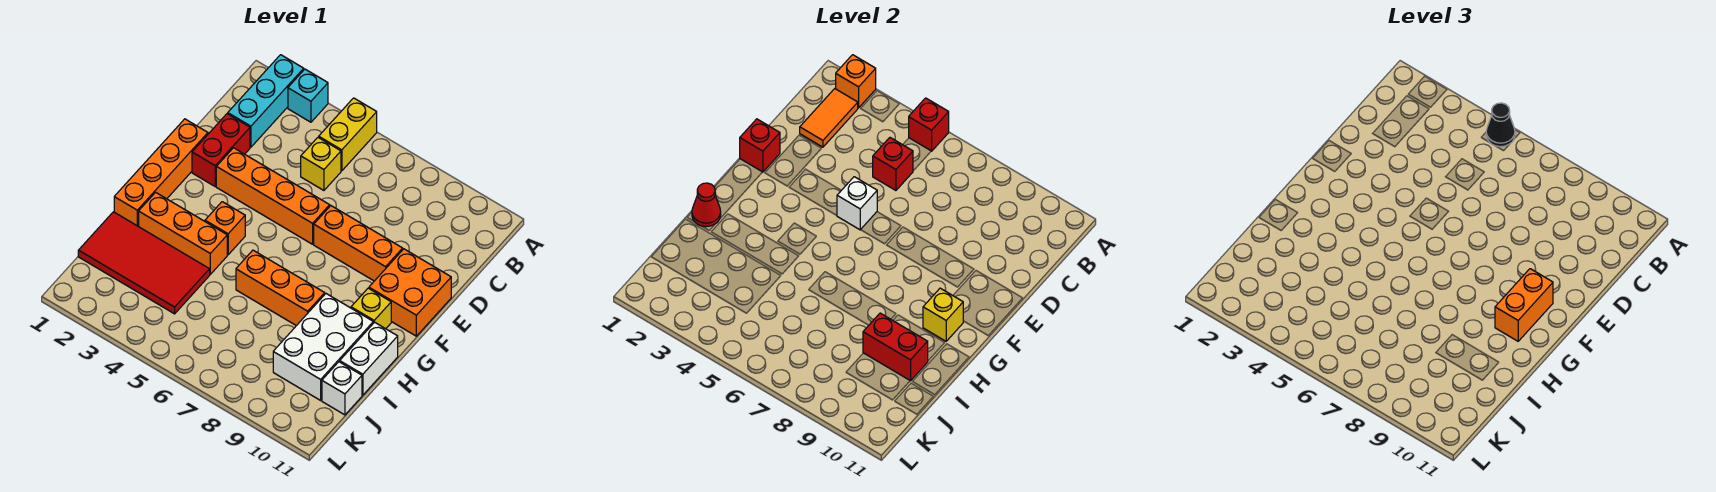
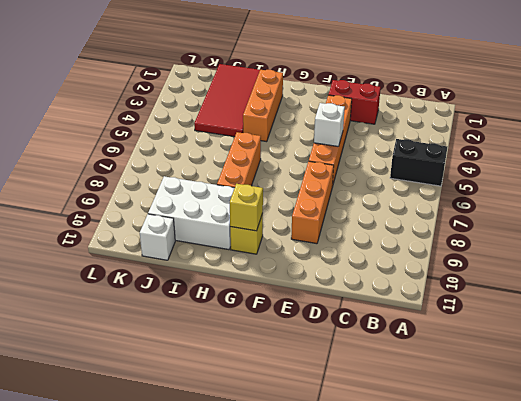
black 1x2 brick [390,139,447,186] -> yellow 1x2 brick [319,98,377,171]
none -> cyan 1x3 brick [228,55,304,147]
none -> cyan 1x1 brick [288,69,328,122]
none -> yellow 1x1 brick [301,137,341,190]

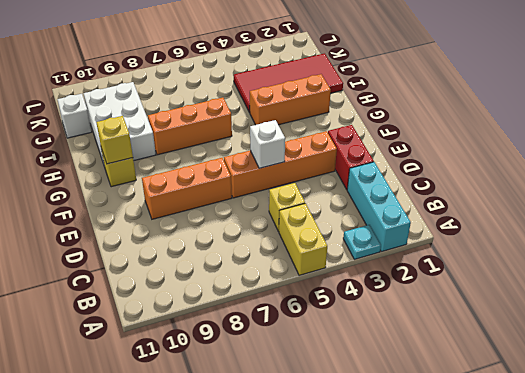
cyan 1x1 plate [343,225,381,259] -> cyan 1x1 brick [288,69,328,122]
none -> orange 1x4 brick [114,119,208,226]
none -> orange 2x2 brick [369,249,451,336]
none -> orange 1x1 brick [205,202,245,255]

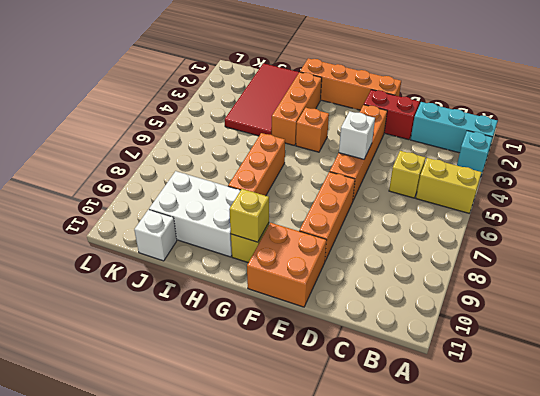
none -> white 1x2 brick [340,322,398,395]
none -> orange 1x1 brick [836,55,876,108]
none -> red 1x1 brick [909,98,949,151]

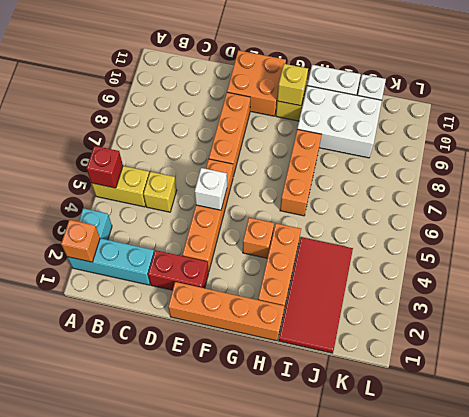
none -> orange 1x2 tile [800,89,858,147]
none -> red 1x1 brick [873,138,913,190]
none -> red 1x1 brick [740,119,780,172]

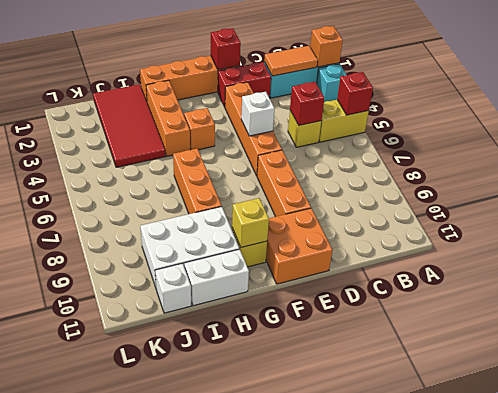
none -> red 1x1 cone [692,183,721,227]
none -> red 1x2 brick [863,313,928,381]
none -> black 1x1 cone [1486,103,1515,147]

